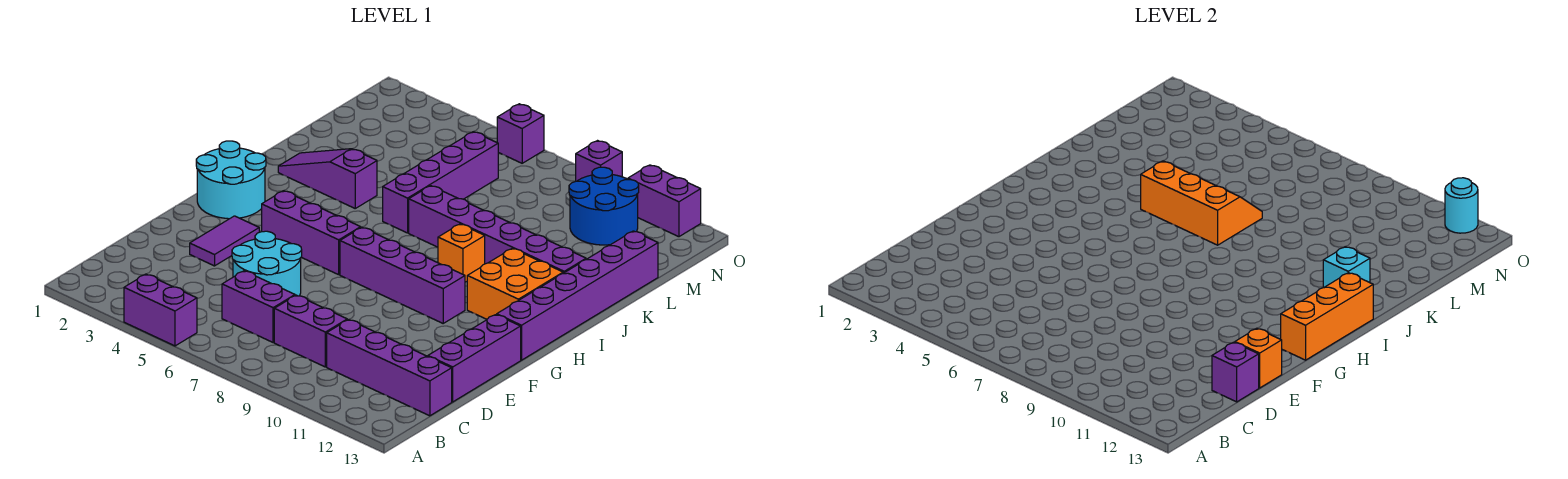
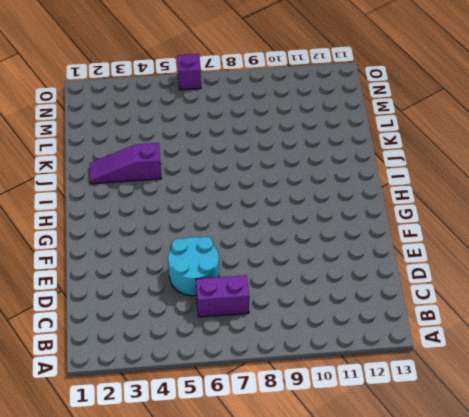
none -> purple 1x2 brick [124,274,197,346]
none -> purple 1x2 brick [274,295,347,367]
none -> purple 1x4 brick [327,320,452,416]

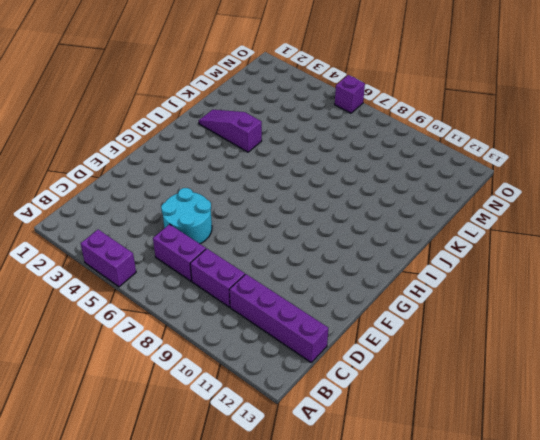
none -> purple 1x3 brick [428,315,521,402]
none -> purple 1x2 tile [190,216,259,266]
none -> cyan 2x2 round brick [196,141,266,219]

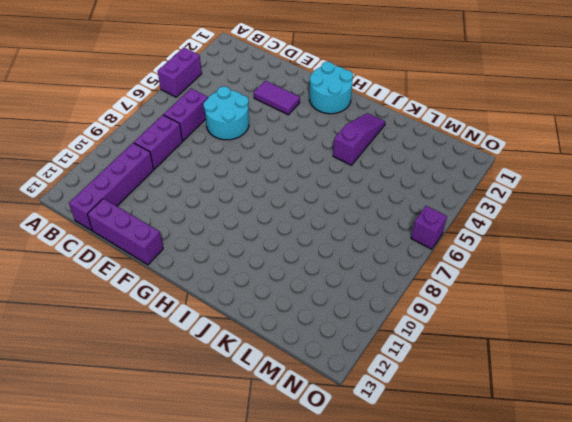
none -> purple 1x3 brick [262,191,361,275]
none -> purple 1x4 brick [340,227,465,323]
none -> purple 1x6 brick [497,231,658,360]

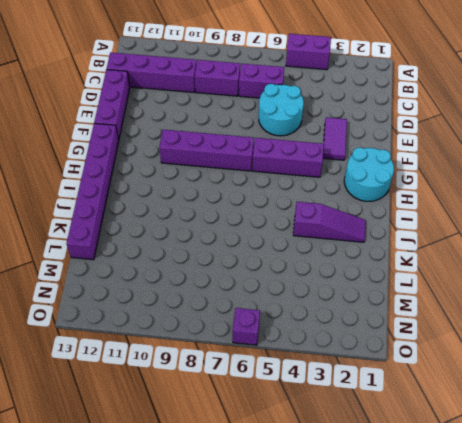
none -> orange 2x2 brick [467,248,563,319]
none -> orange 1x1 brick [438,224,485,282]
none -> purple 1x4 brick [383,132,498,233]

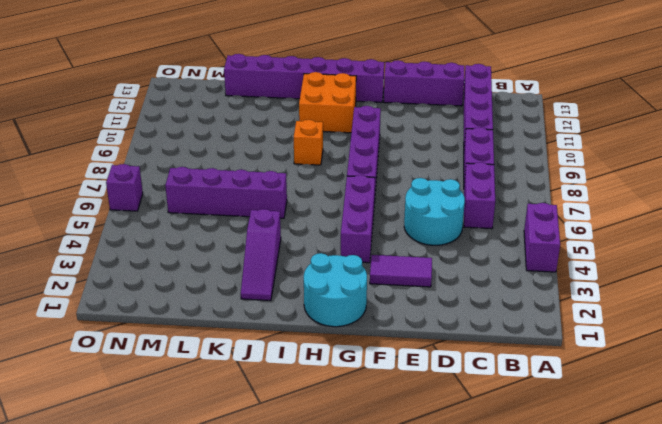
none -> purple 1x6 brick [409,186,586,273]
none -> blue 2x2 round brick [569,167,639,245]
none -> purple 1x1 brick [576,141,622,181]

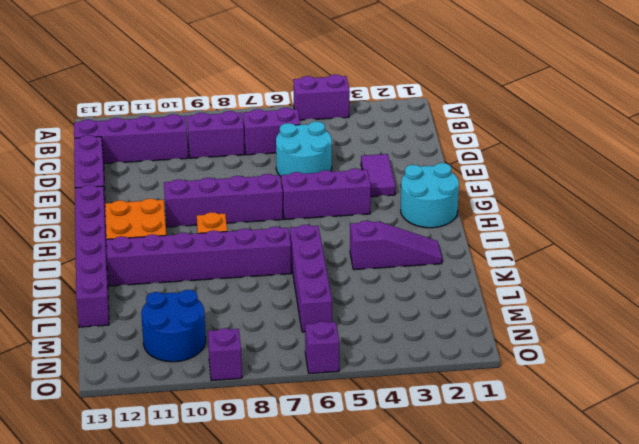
none -> purple 1x2 brick [628,165,701,237]
none -> purple 1x1 brick [1212,342,1259,402]
none -> orange 1x1 brick [1235,328,1282,388]

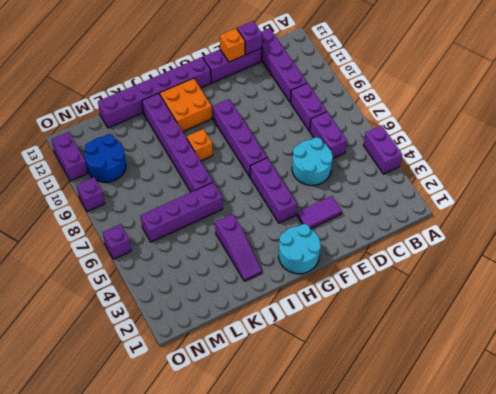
none -> orange 1x3 brick [1281,273,1373,360]
none -> orange 2x3 slope [1141,161,1262,245]
none -> cyan 1x1 brick [1323,247,1370,288]

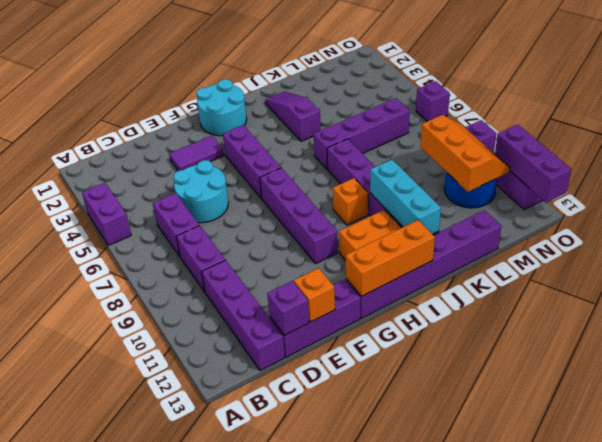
cyan 1x3 brick [370,160,441,234] -> cyan 1x1 brick [1323,247,1370,288]
orange 2x3 slope [420,115,510,192] -> orange 2x3 slope moved to [1141,161,1262,245]
purple 1x3 brick [495,124,571,203] -> cyan 1x1 round brick [1445,178,1478,233]

